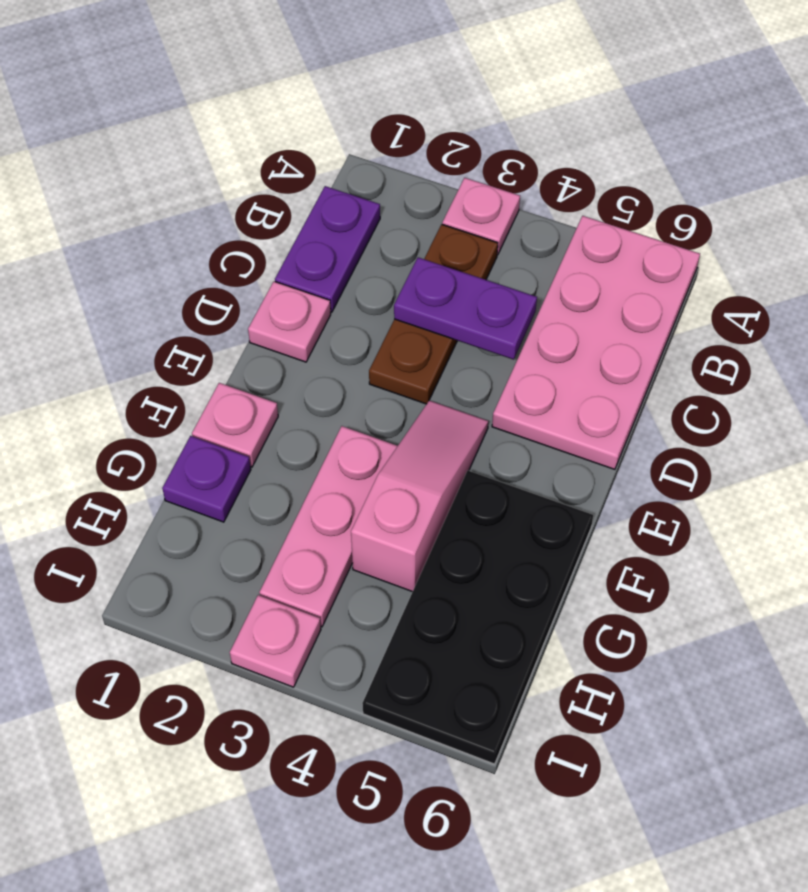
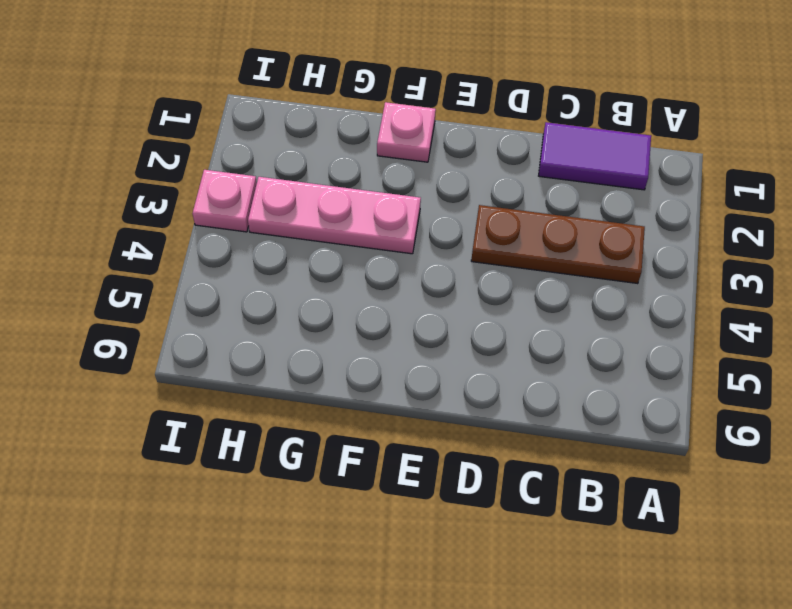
purple 1x2 tile [539,122,651,190] -> purple 1x2 plate [275,186,380,312]
none -> pink 1x1 plate [442,178,520,255]
none -> pink 2x4 plate [492,216,700,469]
none -> pink 1x1 plate [248,282,331,362]

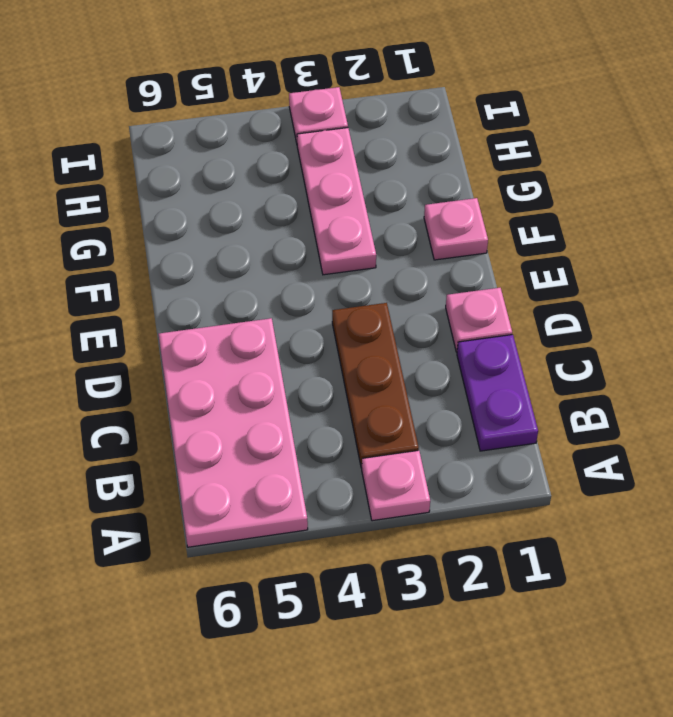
none -> pink 1x3 slope [351,400,488,592]
none -> black 2x4 plate [362,471,593,764]
none -> purple 1x1 plate [162,436,251,522]

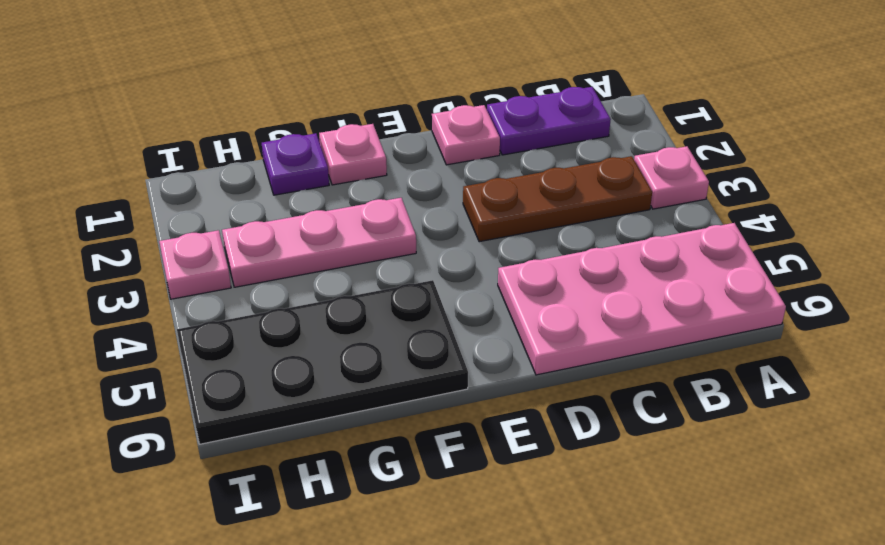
none -> pink 1x3 slope [351,400,488,592]
none -> purple 1x2 plate [394,257,537,359]

